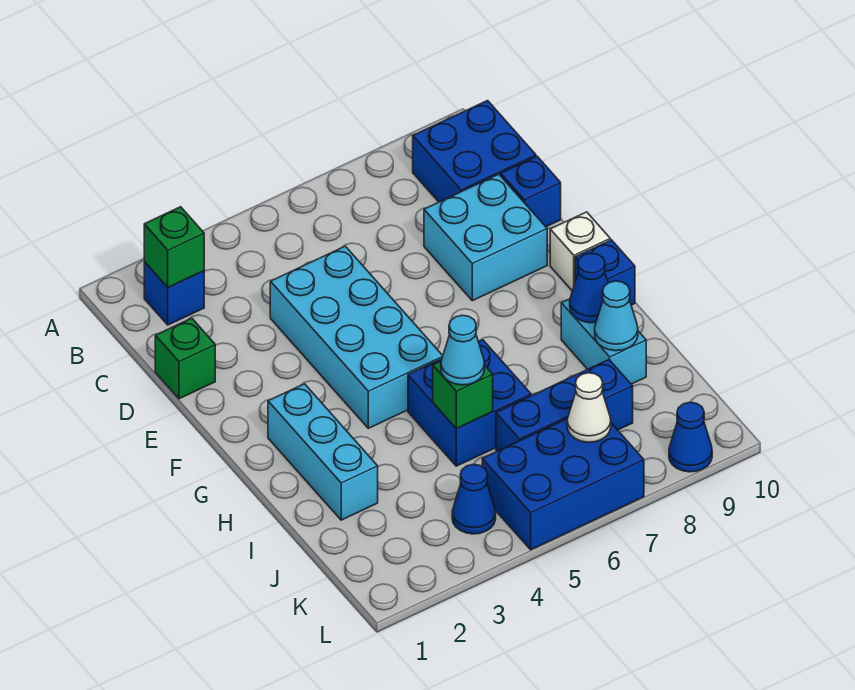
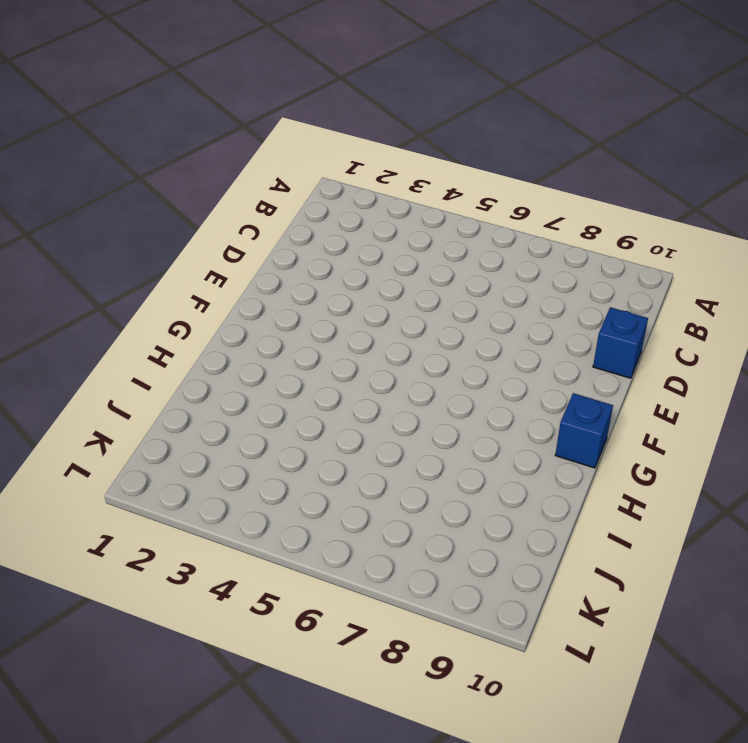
none -> blue 1x1 brick [144,262,204,325]
none -> blue 2x2 brick [413,101,536,202]
none -> green 1x1 brick [155,318,215,399]

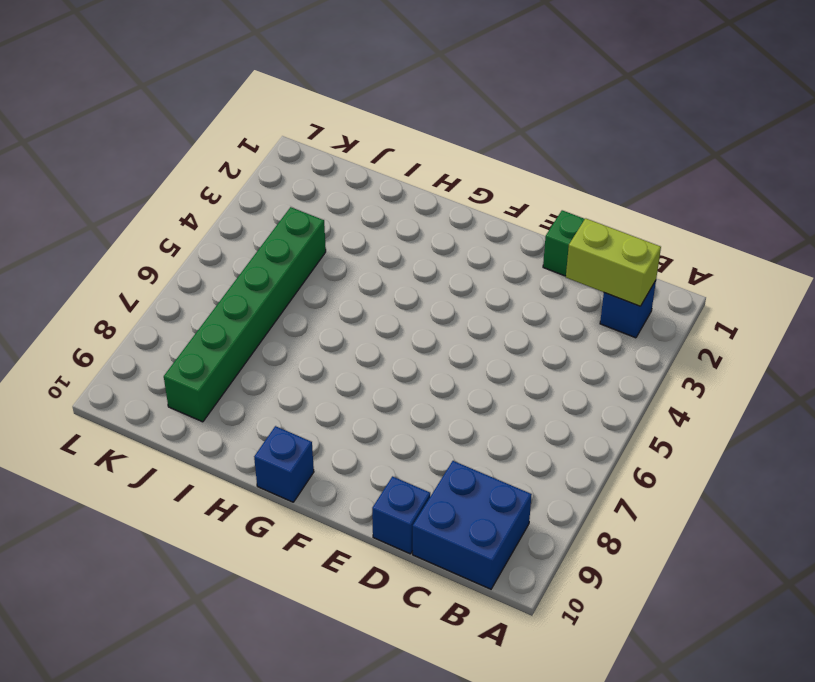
lime 1x2 brick [566,218,661,306] -> green 1x1 brick [144,207,204,287]
green 1x6 brick [164,207,326,422] -> blue 1x3 brick [496,360,633,451]
none -> cyan 2x4 brick [270,246,443,428]
none -> cyan 2x2 brick [424,174,547,301]
none -> white 1x1 brick [550,212,610,291]

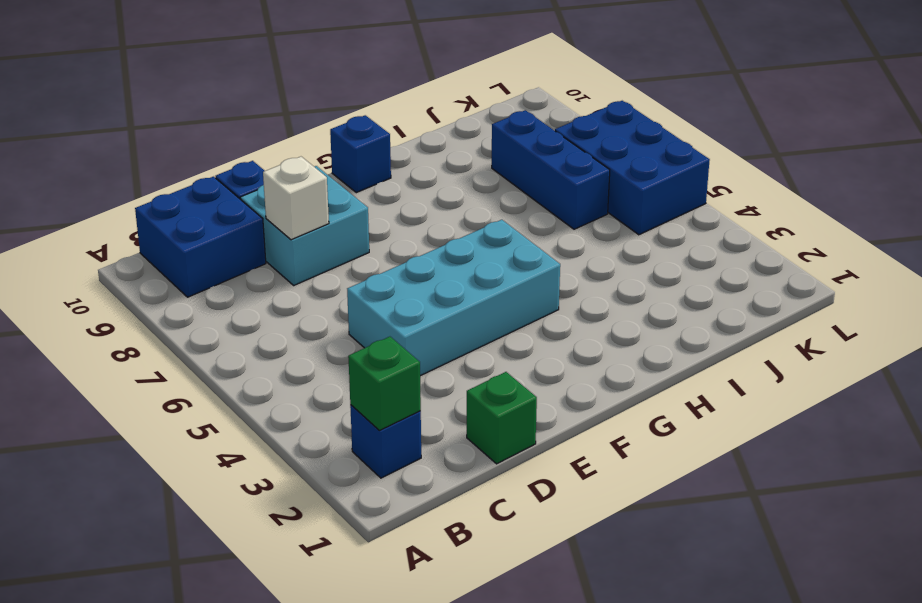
white 1x1 brick [263,157,329,240] -> white 1x1 brick moved to [550,212,610,291]
none -> cyan 1x3 brick [268,384,378,520]
none -> blue 2x2 brick [408,340,531,466]
none -> cyan 1x2 brick [561,299,646,384]

